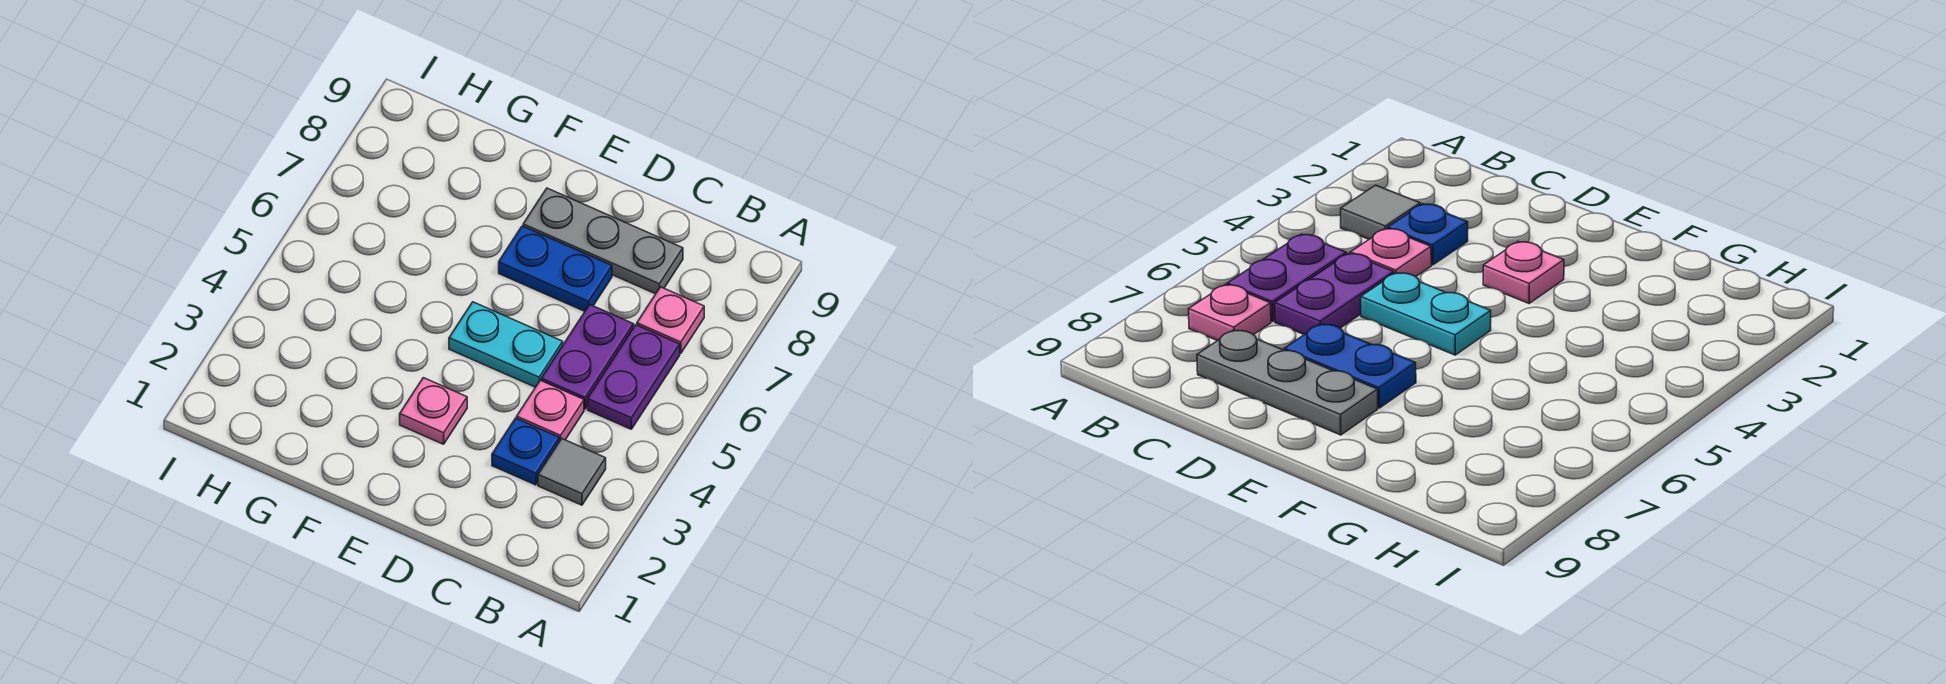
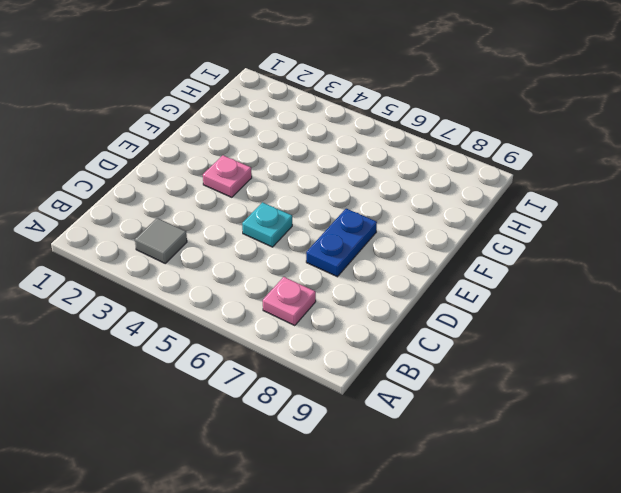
cyan 1x1 plate [242,202,292,247] -> cyan 1x2 plate [449,302,563,387]
none -> purple 1x2 plate [588,325,680,429]
none -> blue 1x1 plate [492,418,559,485]

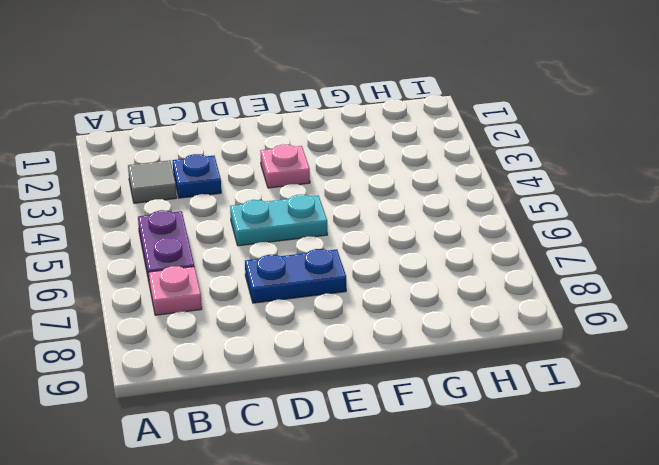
none -> pink 1x1 plate [517,380,584,442]
none -> purple 1x2 plate [541,305,634,409]

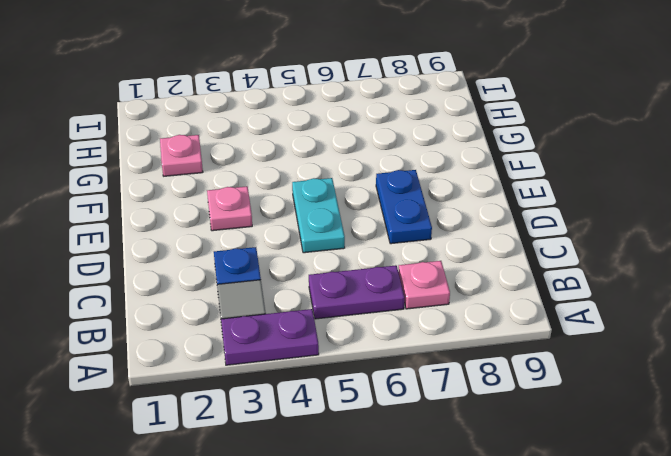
purple 1x2 plate [221,309,319,365] -> purple 1x2 plate moved to [541,305,634,409]
pink 1x1 plate [160,135,203,176] -> pink 1x1 plate moved to [517,380,584,442]
none -> grey 1x3 plate [523,188,683,294]

